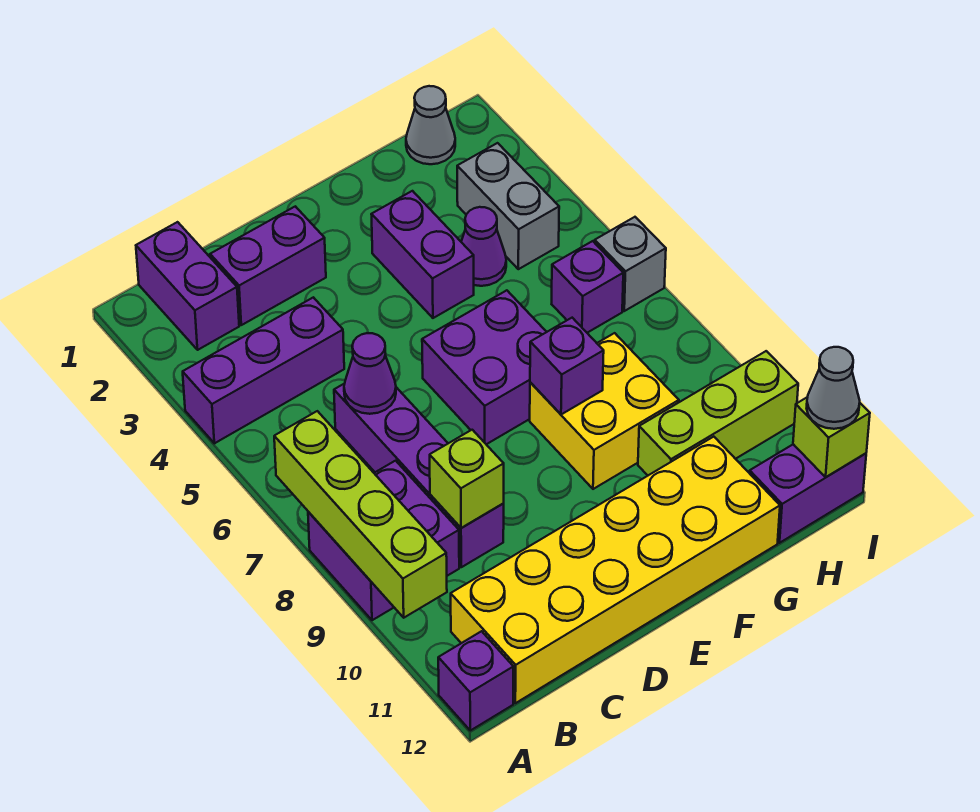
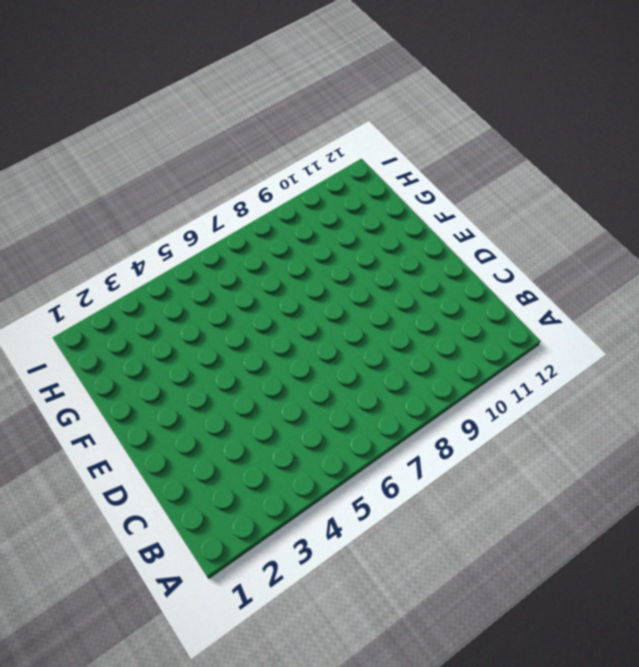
none -> purple 1x3 brick [183,297,344,443]
none -> purple 2x2 brick [308,461,459,620]
none -> purple 1x1 brick [438,631,513,731]

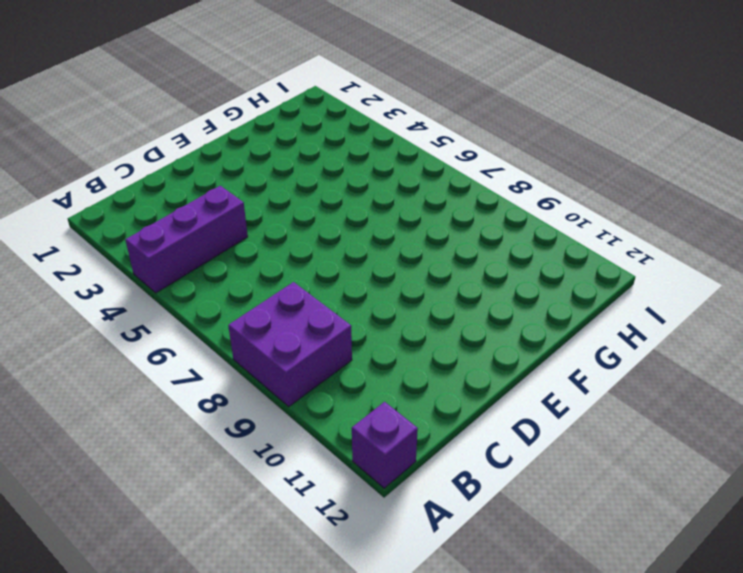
none -> purple 1x2 brick [136,222,239,350]
none -> yellow 2x6 brick [451,437,780,703]
none -> purple 1x2 brick [210,206,326,325]

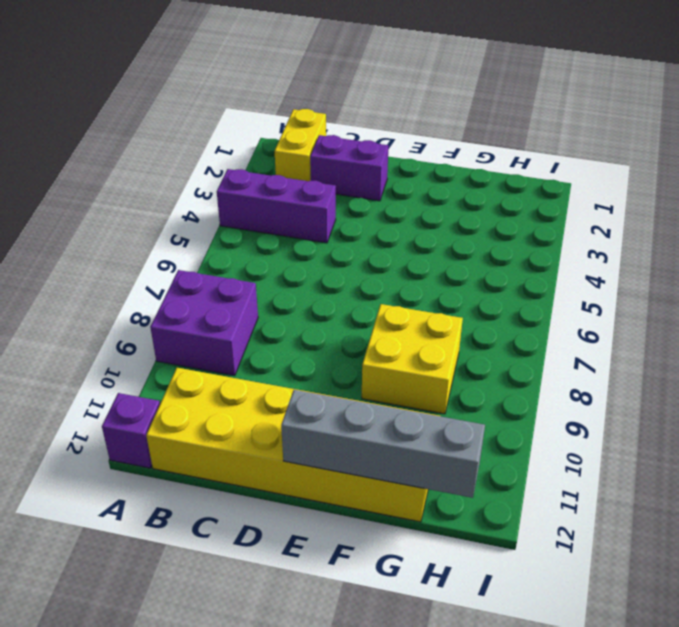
yellow 1x2 brick [275,109,326,181] -> purple 1x2 brick [136,222,239,350]
grey 1x4 brick [281,390,485,498] -> none
none -> purple 1x4 brick [334,383,504,567]
none -> purple 2x2 brick [422,290,546,444]
none -> purple 1x2 brick [371,191,474,318]

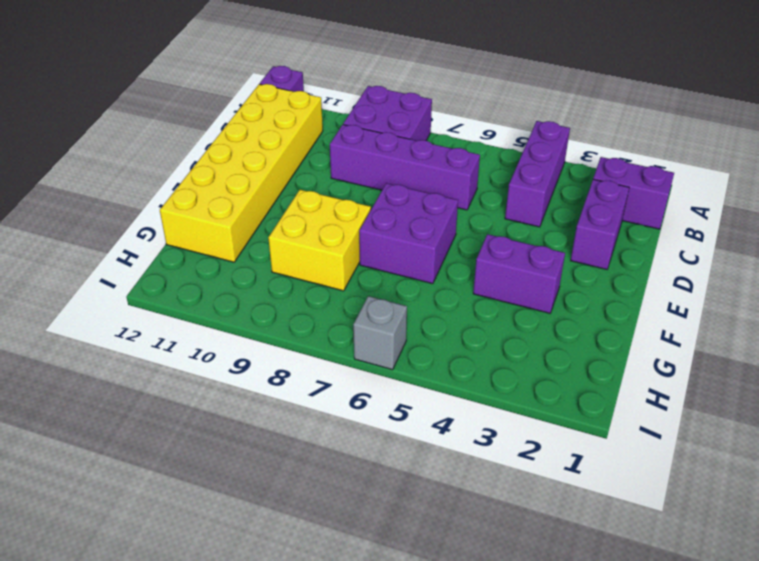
none -> purple 1x1 cone [461,207,506,286]
none -> lime 1x3 brick [638,351,798,475]
none -> grey 1x1 cone [406,86,455,164]

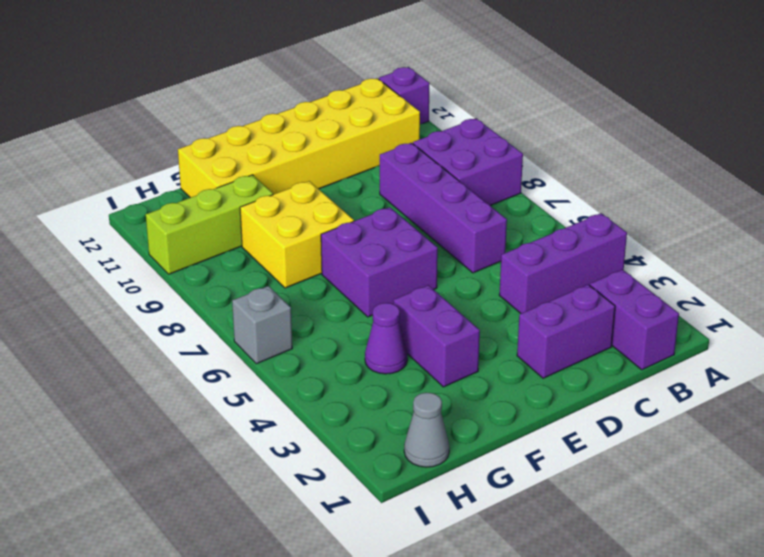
none -> grey 1x2 brick [457,143,559,269]
none -> purple 1x1 brick [552,241,623,333]
none -> purple 1x2 brick [750,444,866,543]

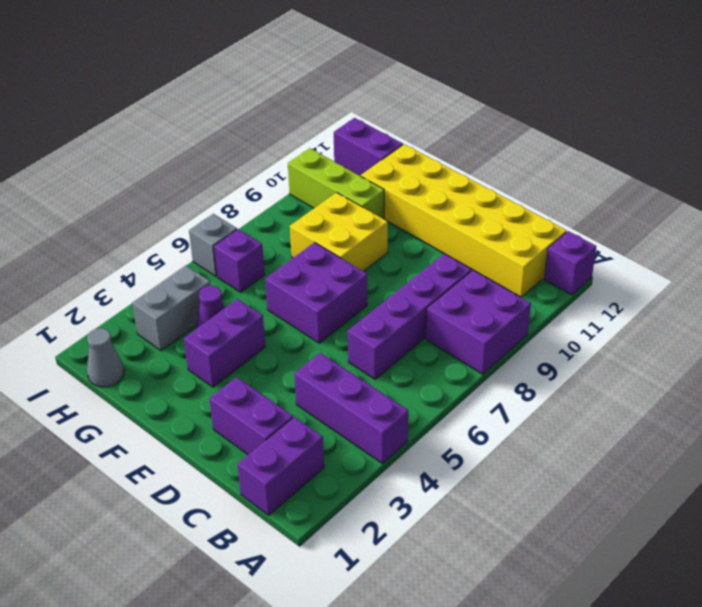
none -> lime 1x4 brick [274,411,447,618]
none -> purple 1x1 cone [344,333,396,414]
none -> lime 1x1 brick [430,430,504,528]

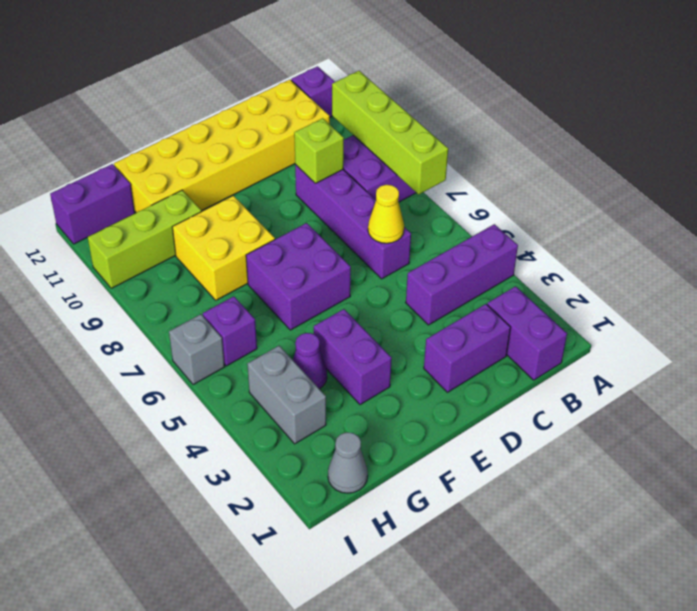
yellow 1x1 cone [368,185,404,243] -> purple 1x1 cone [344,333,396,414]
none -> purple 1x1 brick [530,318,604,414]
none -> lime 1x1 brick [793,397,870,477]
none -> grey 1x1 cone [807,347,860,429]

